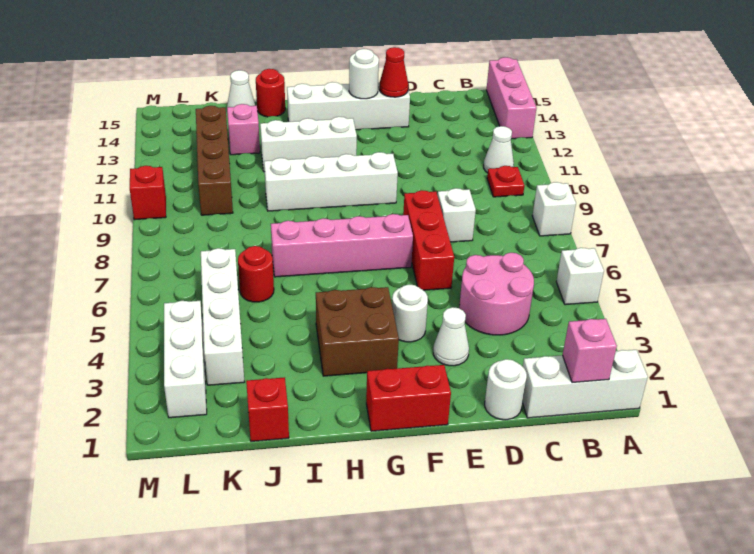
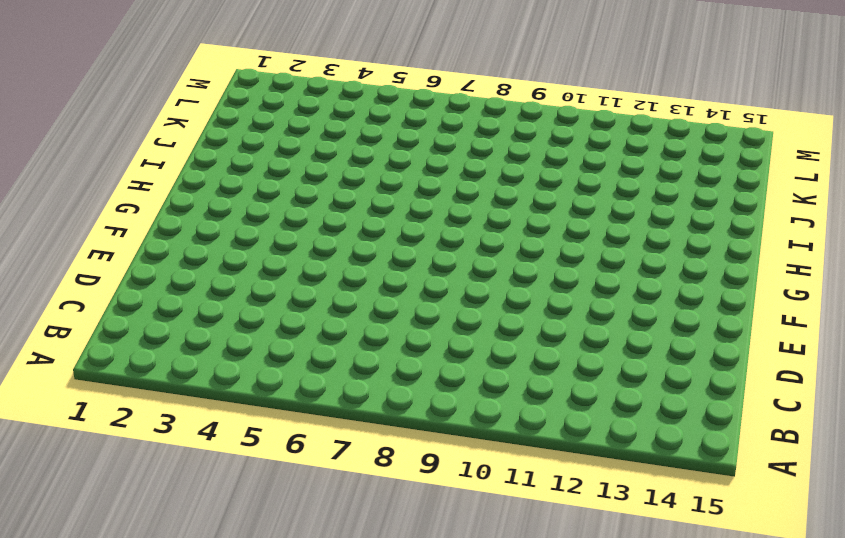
none -> white 1x3 brick [523,350,648,418]
none -> white 1x1 brick [556,248,604,305]
none -> white 1x1 brick [532,182,576,236]
none -> pink 1x3 brick [486,57,537,139]

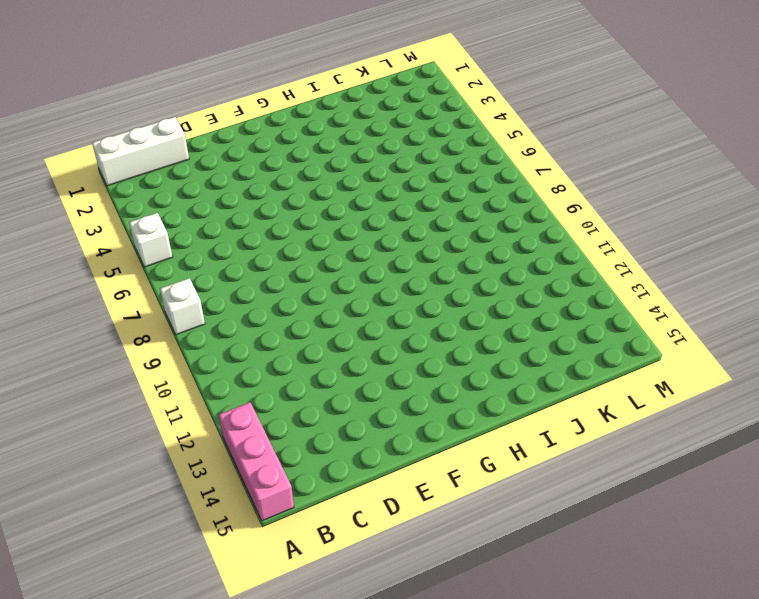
none -> red 1x1 plate [487,166,524,197]
none -> white 1x1 cone [484,126,514,173]
none -> pink 2x2 round brick [459,253,534,335]
none -> white 1x1 round brick [485,359,527,420]

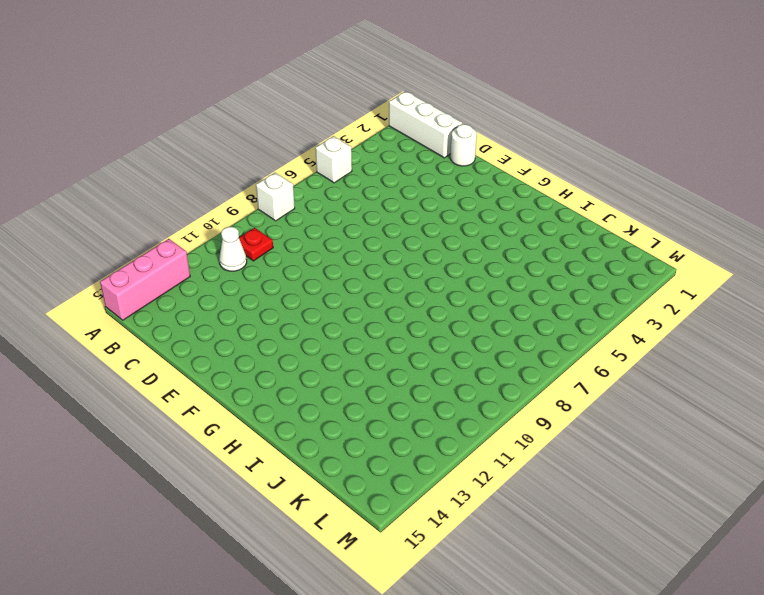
none -> pink 2x2 round brick [459,253,534,335]
none -> white 1x1 brick [438,188,476,242]
none -> white 1x1 cone [433,307,469,366]
none -> red 1x3 brick [403,190,454,290]

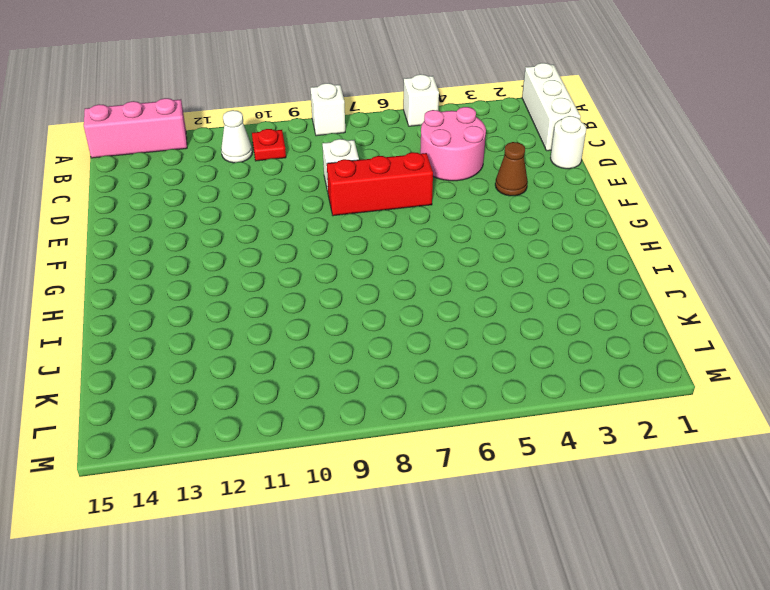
brown 1x1 cone [495,142,528,196] -> white 1x1 cone [433,307,469,366]
none -> white 1x4 brick [287,82,410,130]
none -> red 1x2 brick [366,365,451,431]
none -> white 1x1 round brick [392,285,428,342]
none -> pink 1x4 brick [271,214,413,277]

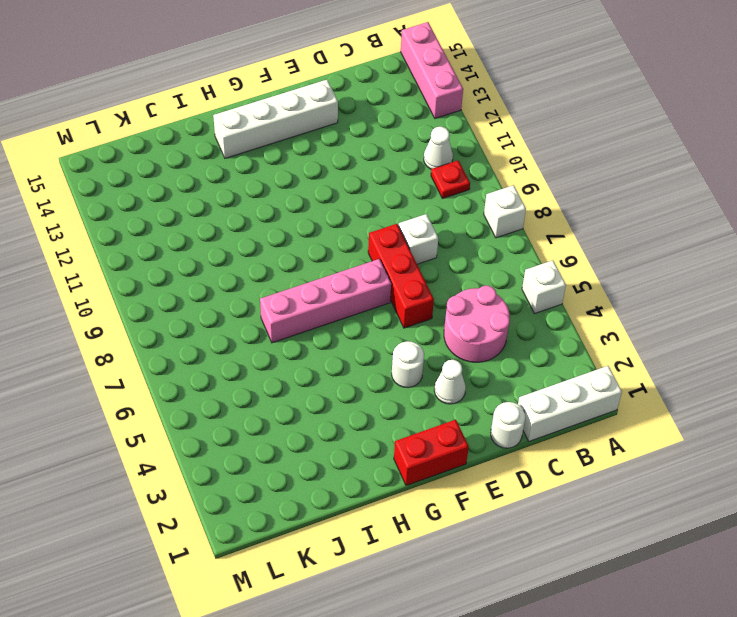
none -> white 1x4 brick [264,152,398,211]
none -> brown 2x2 brick [316,287,399,376]
none -> white 1x3 brick [260,117,357,172]
none -> red 1x1 round brick [256,69,285,117]

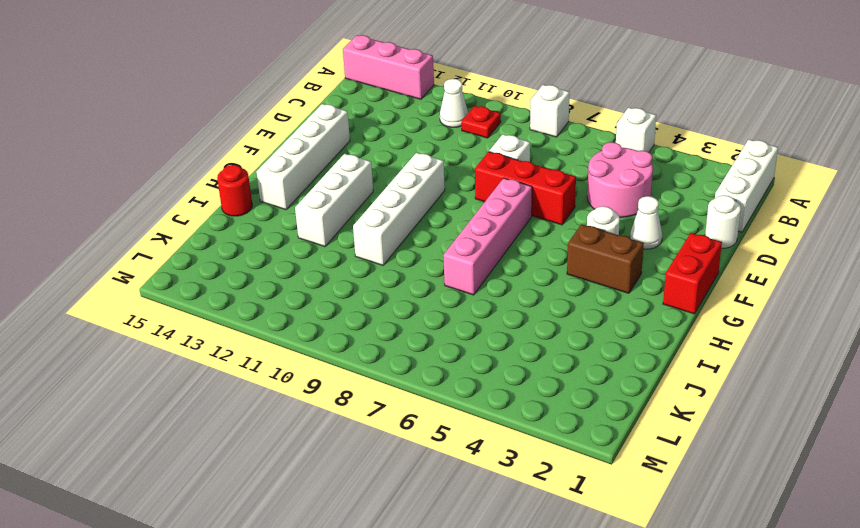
brown 1x2 brick [567,224,644,293] -> brown 2x2 brick [316,287,399,376]
none -> red 1x1 brick [246,377,289,441]
none -> red 1x1 round brick [238,246,274,302]
none -> pink 1x1 brick [227,104,260,155]
none -> white 1x1 cone [227,70,255,107]

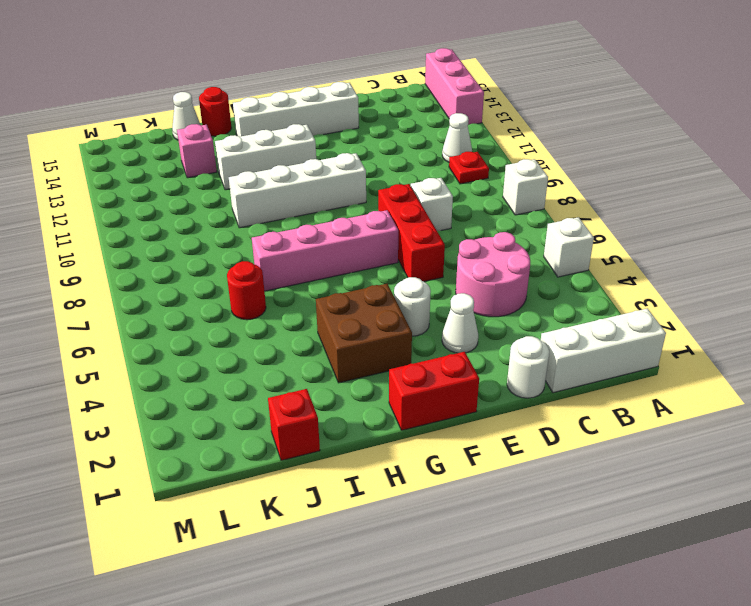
none -> white 1x4 brick [201,248,244,385]
none -> brown 1x4 brick [196,106,233,215]
none -> white 1x3 brick [164,301,207,418]
none -> red 1x1 brick [130,166,166,220]

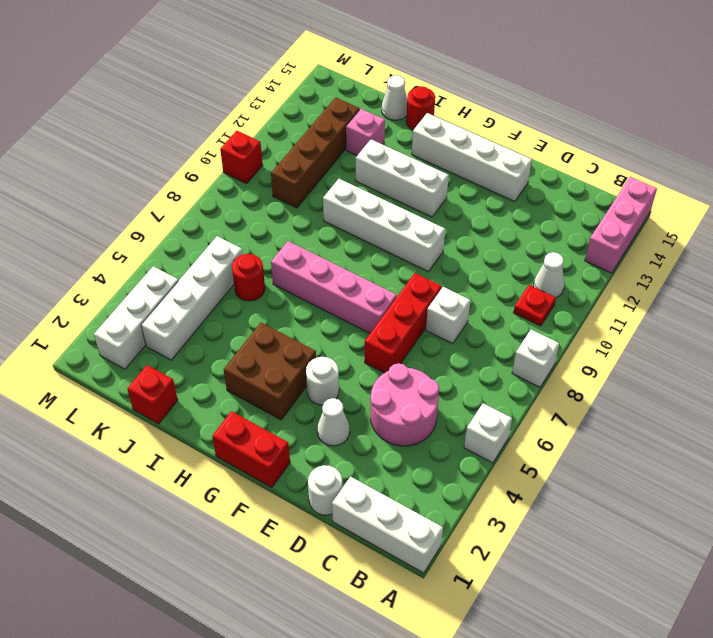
none -> pink 1x1 brick [563,319,617,383]
none -> red 1x1 cone [379,47,408,97]
none -> white 1x1 round brick [349,49,379,99]

